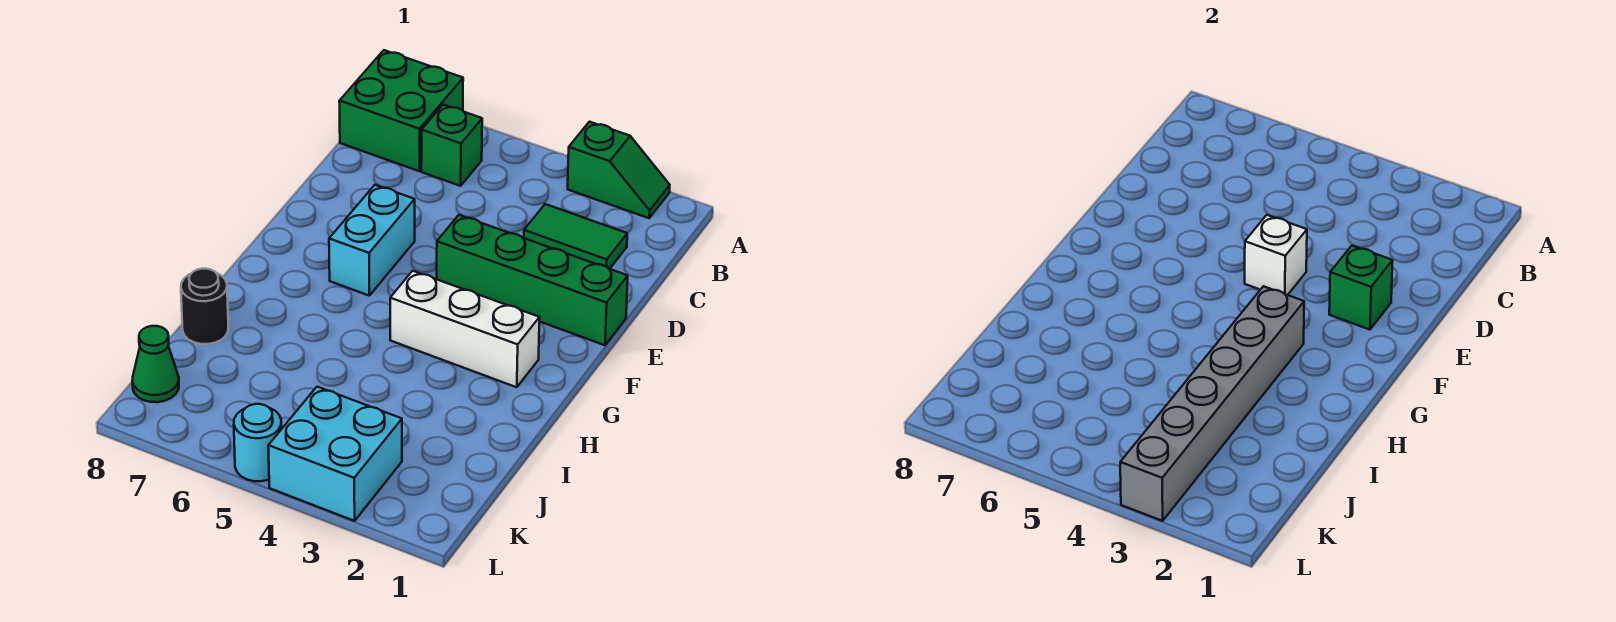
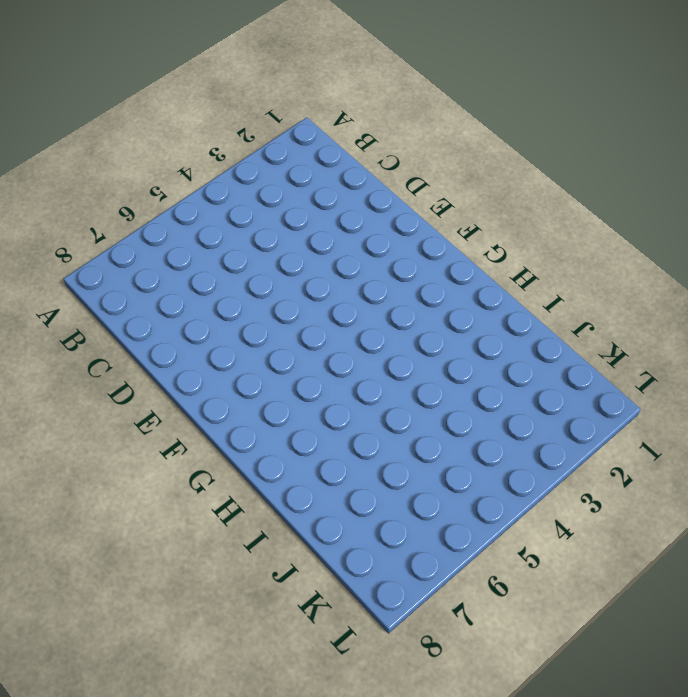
none -> green 1x2 slope [568,122,670,218]
none -> green 2x2 brick [339,50,463,171]
none -> green 1x1 brick [421,105,482,186]

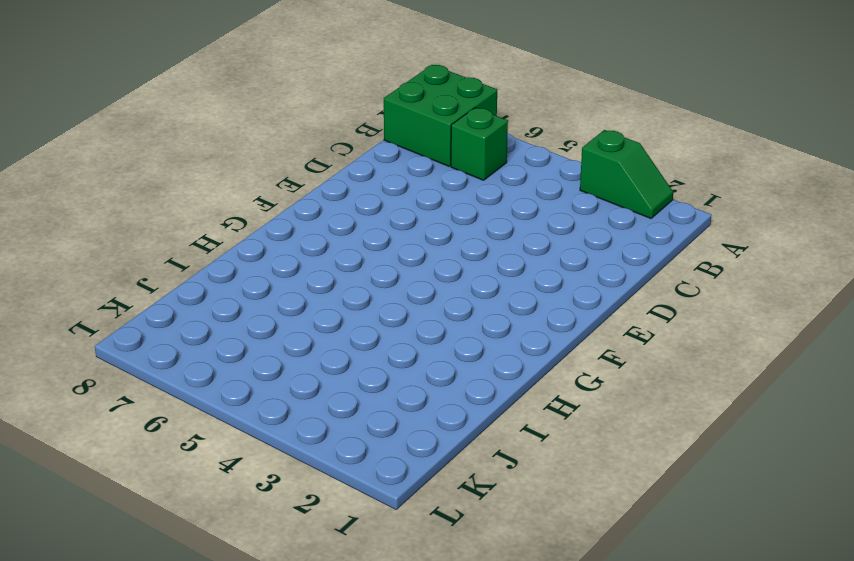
none -> green 1x2 tile [524,204,627,269]
none -> green 1x4 brick [437,215,628,345]
none -> cyan 1x2 brick [329,185,415,295]

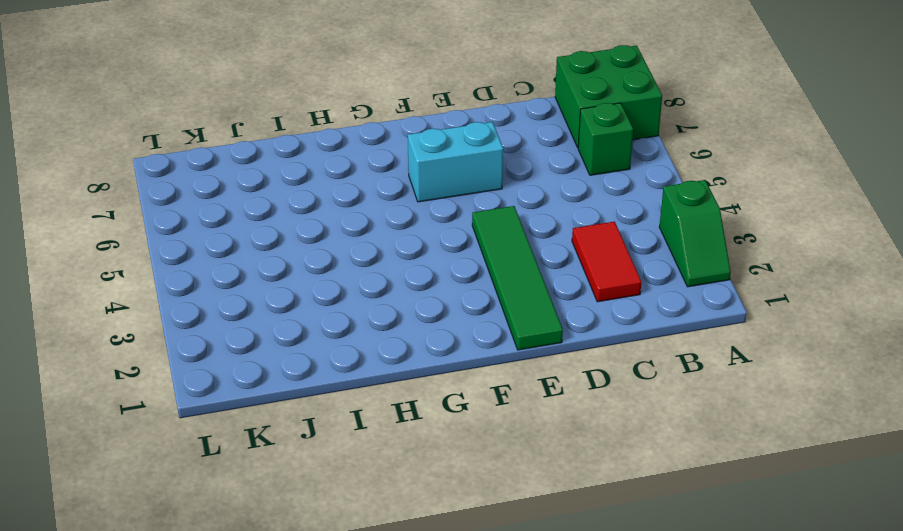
red 1x2 tile [572,222,641,302] -> green 1x2 tile [524,204,627,269]
green 1x4 tile [472,206,563,350] -> green 1x4 brick [437,215,628,345]
none -> white 1x3 brick [390,271,540,387]
none -> black 1x1 round brick [181,269,228,344]
none -> cyan 2x2 brick [268,387,402,521]

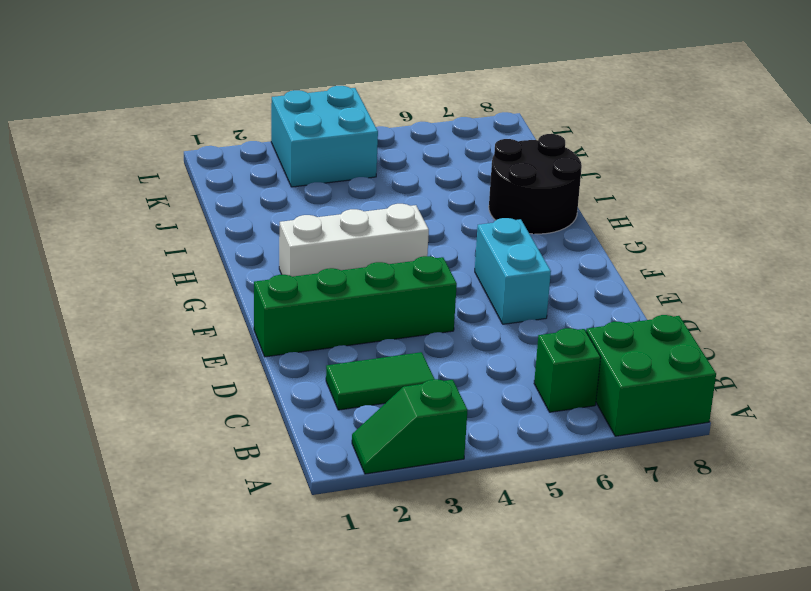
black 2x2 round brick [489,134,582,234] -> black 1x1 round brick [181,269,228,344]
none -> green 1x1 cone [132,326,179,402]
none -> cyan 1x1 round brick [234,404,281,481]
none -> green 1x1 brick [1329,246,1393,330]

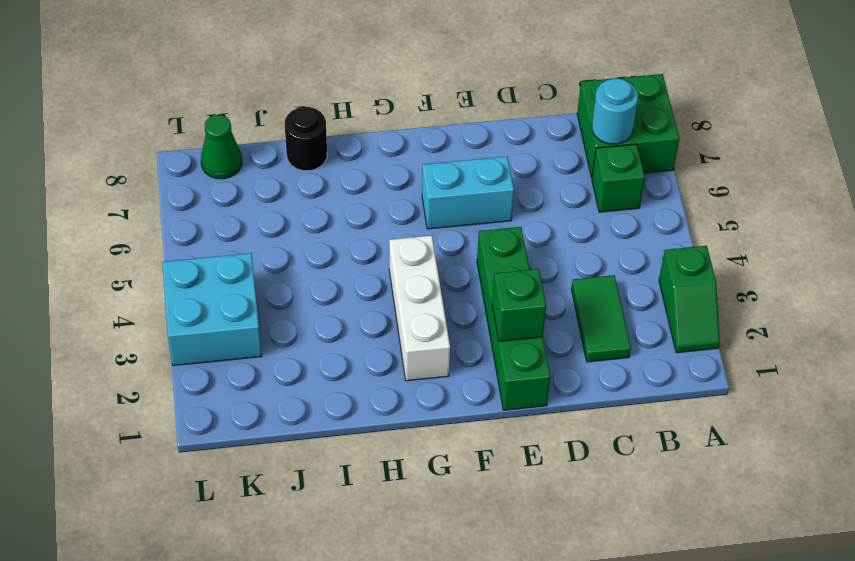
cyan 1x1 round brick [592,79,638,144] -> cyan 1x1 round brick moved to [234,404,281,481]
none -> white 1x1 brick [1245,215,1307,295]
none -> grey 1x6 brick [1120,286,1304,521]

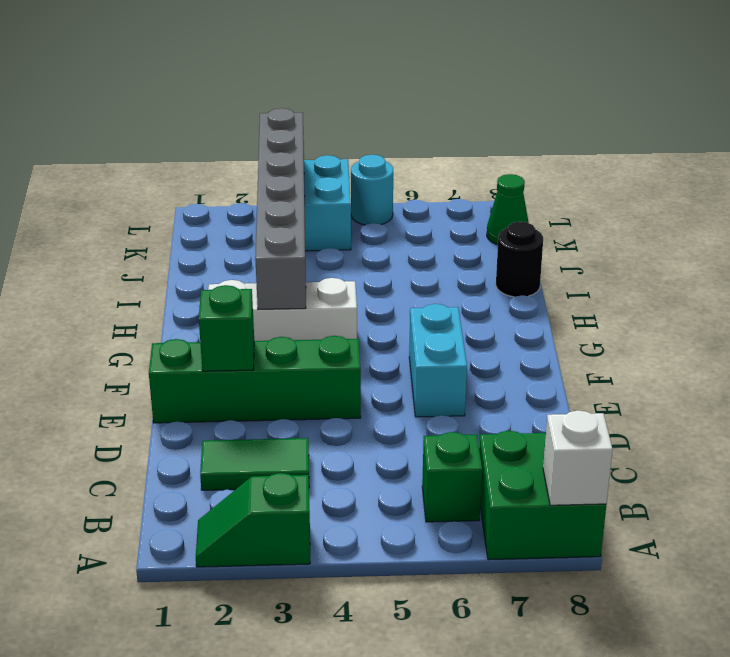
white 1x1 brick [543,411,613,505] -> white 1x1 brick moved to [1245,215,1307,295]

